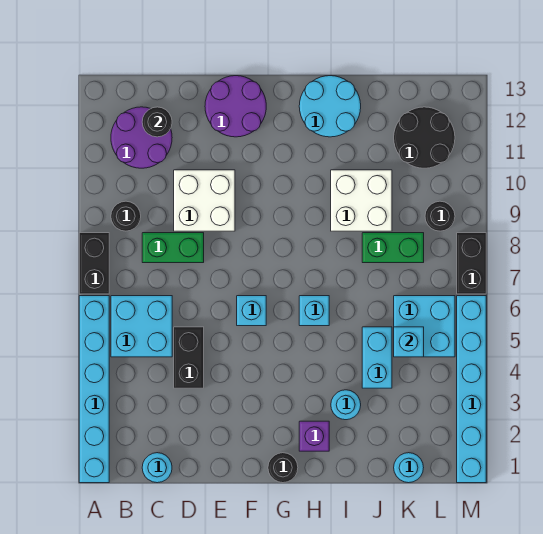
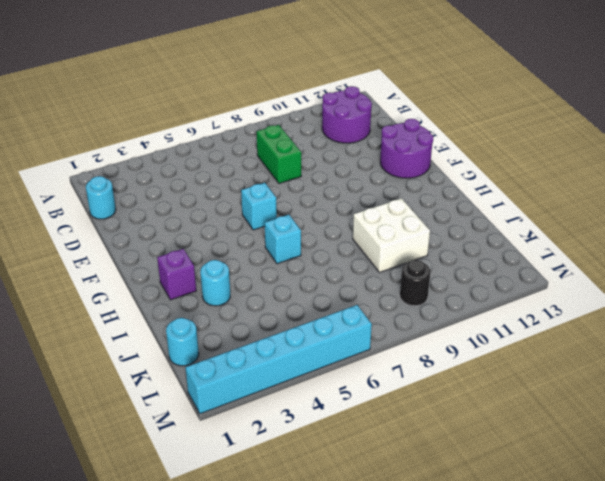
none -> cyan 1x6 brick [79,296,109,483]
none -> black 1x2 brick [79,233,109,294]
none -> cyan 2x2 brick [111,296,172,357]

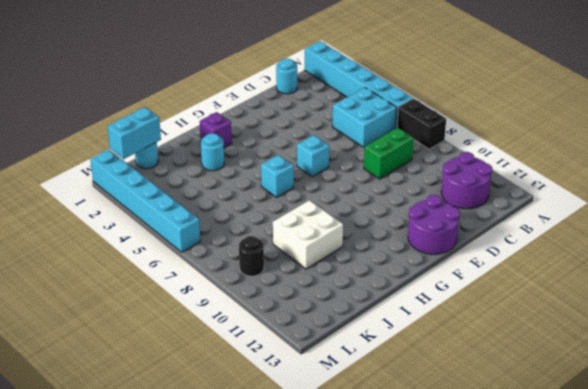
cyan 1x2 brick [108,107,161,159] -> cyan 1x2 brick turned to [362,327,392,388]
none -> black 1x1 round brick [111,201,141,231]
none -> black 1x2 brick [174,327,204,388]
none -> white 2x2 brick [174,170,235,231]

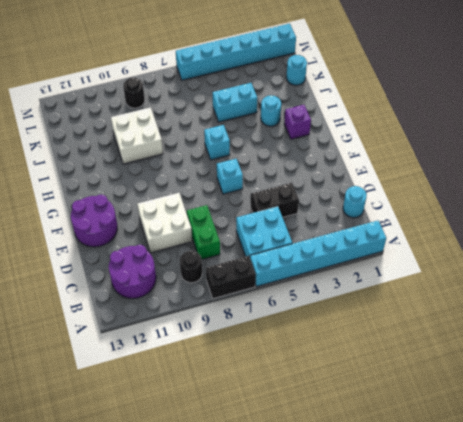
none -> black 1x1 round brick [268,453,298,483]
none -> cyan 2x2 round brick [299,76,361,137]
none -> green 1x2 brick [362,233,424,263]

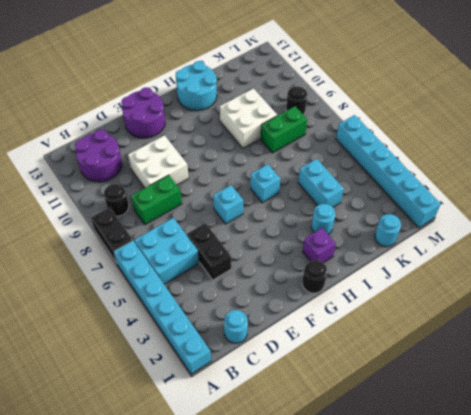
none -> cyan 2x2 brick [394,296,455,357]
none -> black 2x2 round brick [394,107,455,168]
none -> black 1x2 brick [457,233,486,294]

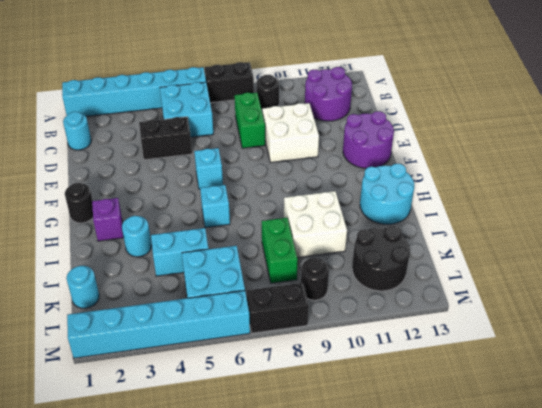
none -> black 1x1 round brick [142,107,172,137]
none -> cyan 1x1 brick [394,327,424,357]

